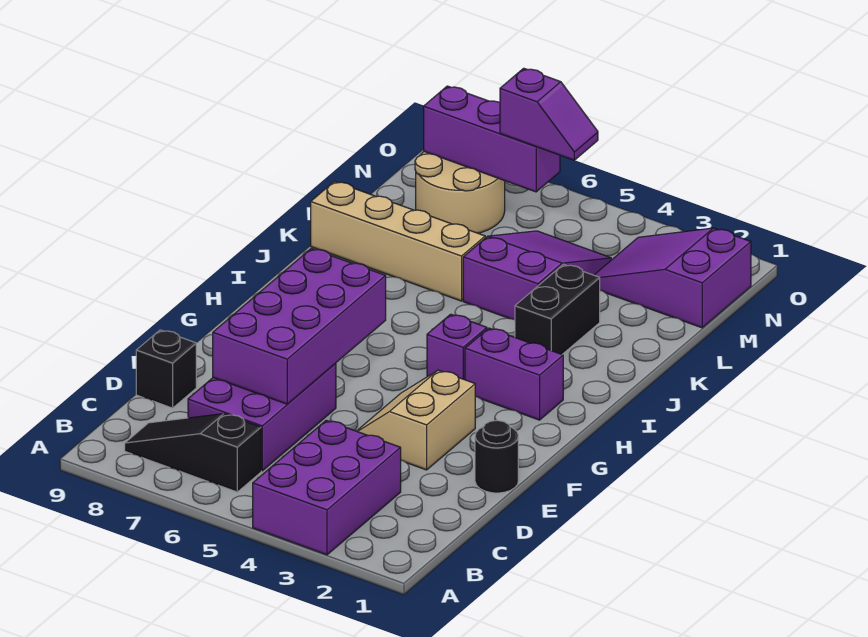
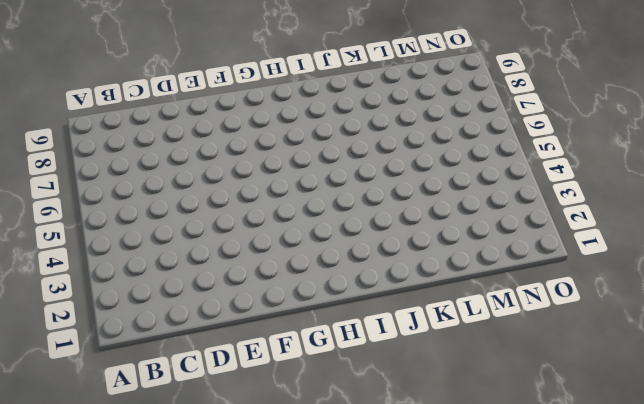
none -> purple 2x3 brick [253,420,401,555]
none -> black 1x3 slope [125,414,261,492]
none -> purple 2x3 brick [188,363,336,471]

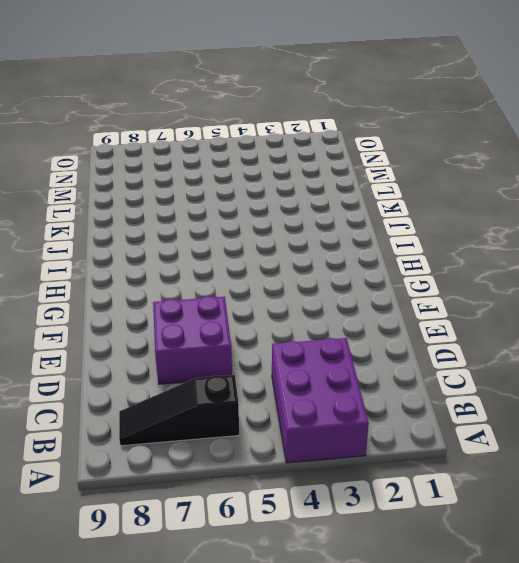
purple 2x2 brick [153,296,232,384] -> purple 2x3 brick [188,363,336,471]
none -> black 1x1 brick [136,330,196,408]
none -> black 1x1 round brick [475,420,518,493]
none -> tan 2x2 slope [357,370,475,470]

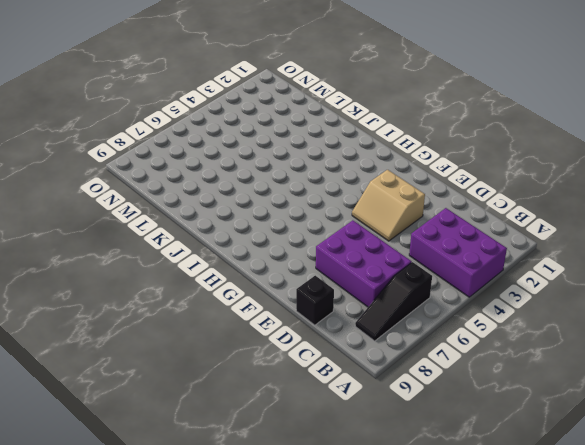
none -> black 1x1 round brick [475,420,518,493]
none -> purple 1x2 brick [465,328,563,420]
none -> purple 1x1 brick [427,314,487,380]

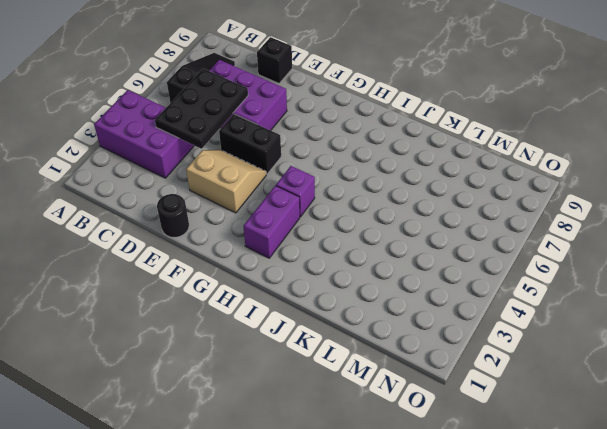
black 2x3 plate [155,69,248,149] -> purple 2x4 brick [213,249,386,404]
black 1x2 brick [219,114,281,174] -> black 1x2 brick moved to [515,264,600,354]
none -> purple 2x3 slope [463,231,611,320]
none -> tan 1x4 brick [311,181,485,301]
none -> purple 2x3 slope [594,228,751,328]

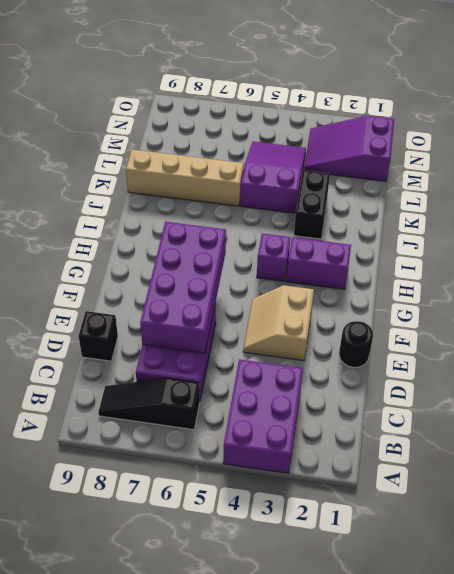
none -> tan 2x2 round brick [415,152,505,233]
none -> purple 1x3 brick [424,86,560,192]
none -> purple 1x2 slope [500,68,598,160]

